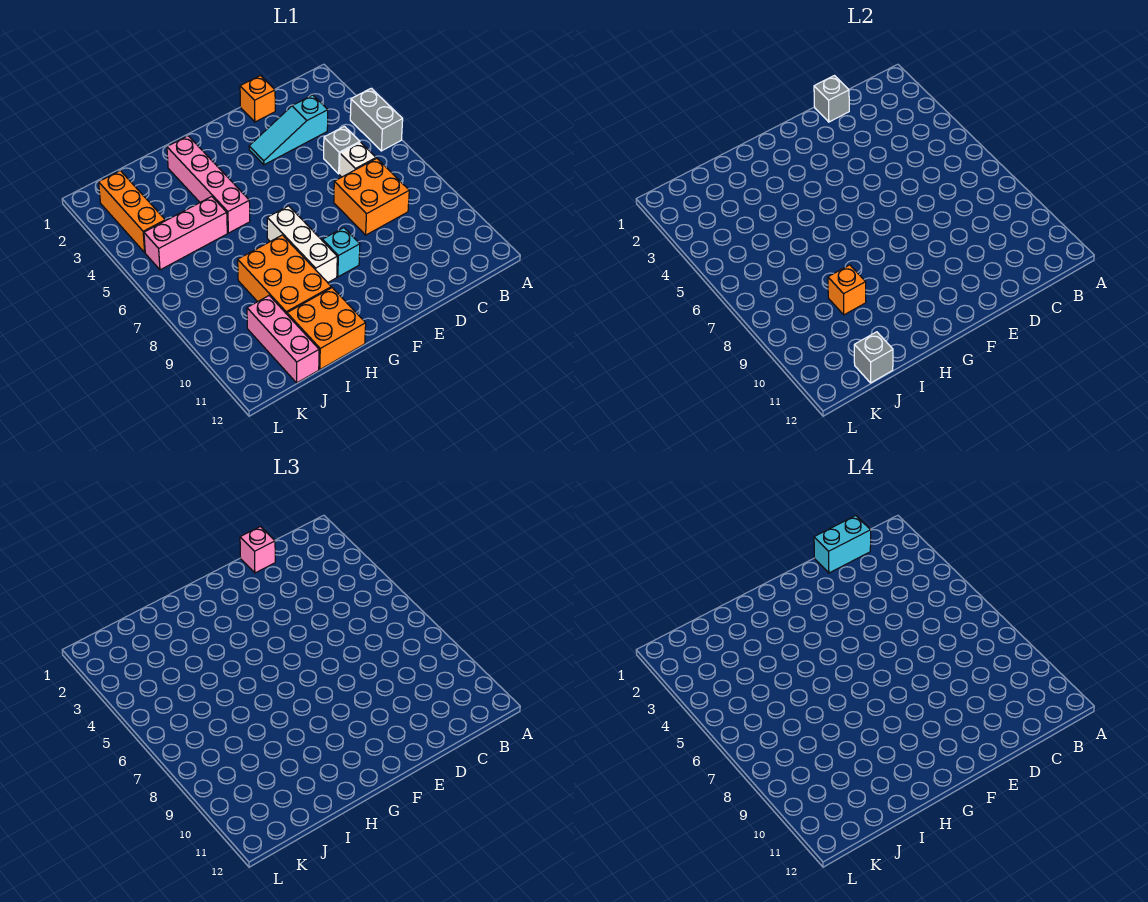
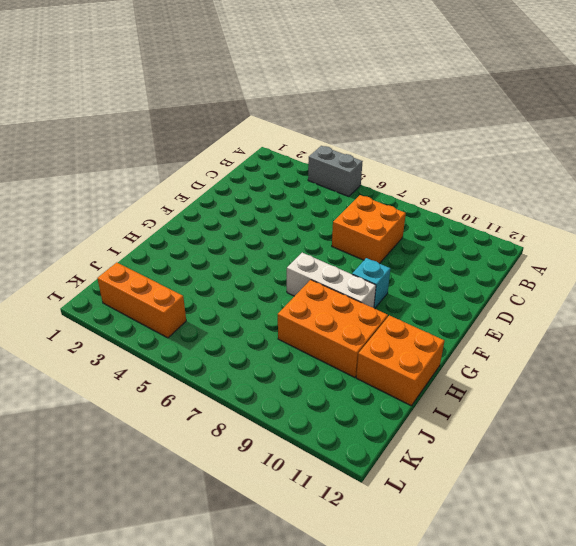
none -> cyan 1x3 slope [249,95,328,165]
none -> grey 1x1 brick [324,126,360,174]
none -> white 1x1 brick [339,142,376,177]

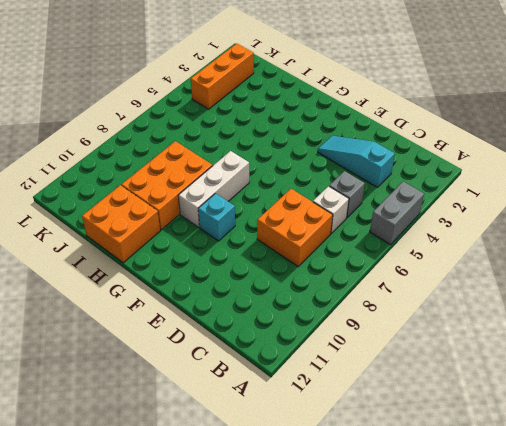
none -> orange 1x1 brick [240,76,275,122]
none -> pink 1x4 brick [167,136,250,233]
none -> pink 1x3 brick [144,197,227,270]

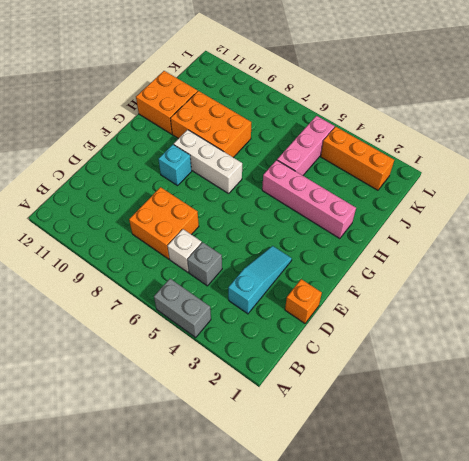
none -> pink 1x3 brick [247,296,319,383]
none -> grey 1x1 brick [814,76,849,122]
none -> orange 1x1 brick [828,265,866,315]

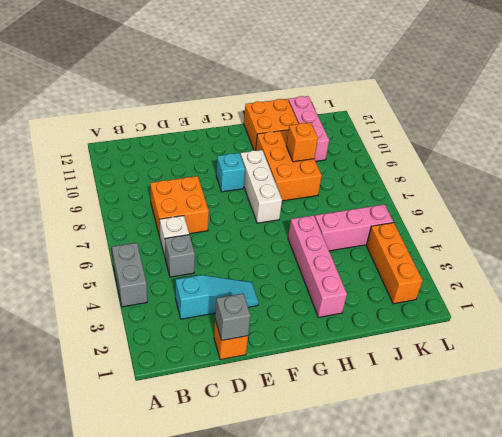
none -> grey 1x1 brick [854,332,893,383]
none -> pink 1x1 brick [240,527,275,573]
none -> cyan 1x2 brick [814,516,871,573]

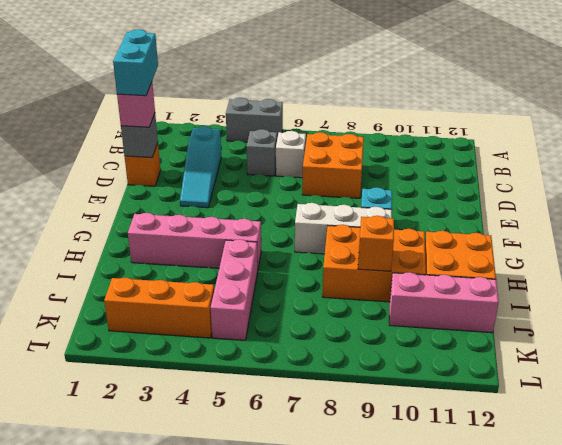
none -> grey 1x1 brick [854,332,893,383]

